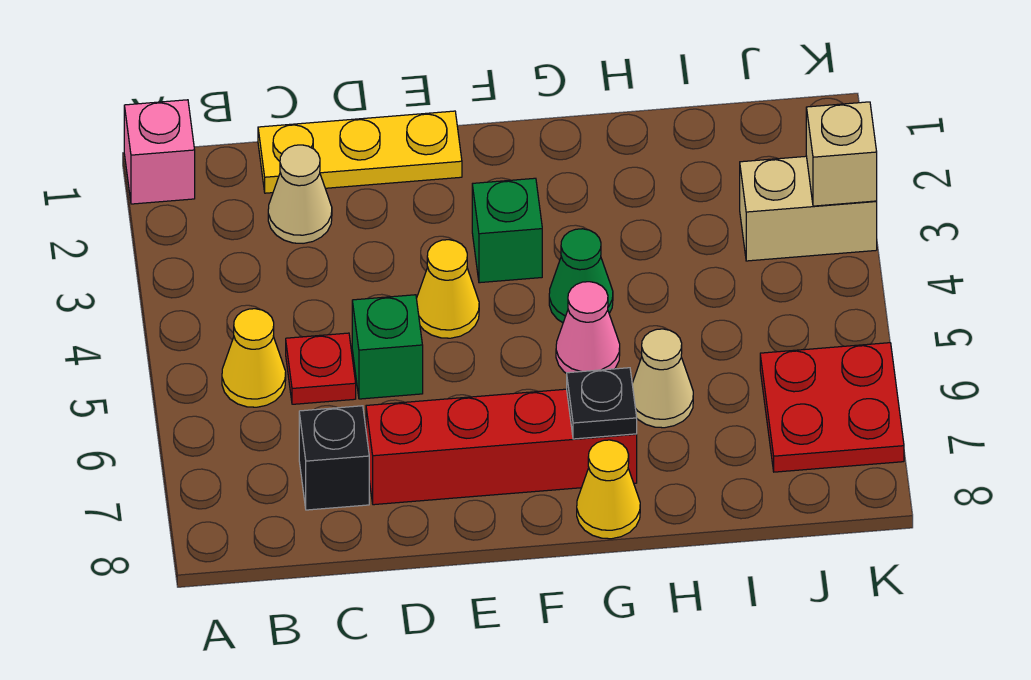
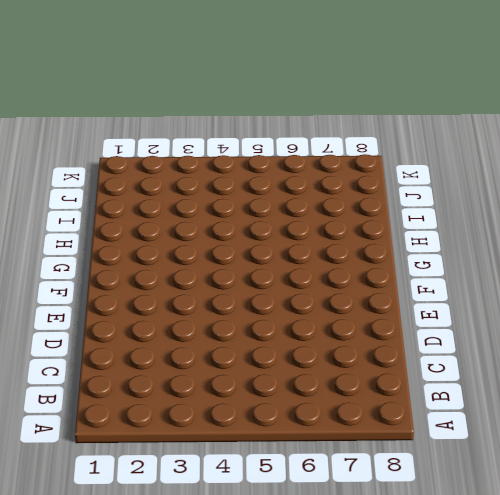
none -> pink 1x1 brick [124,100,195,204]
none -> yellow 1x1 cone [222,309,286,407]
none -> yellow 1x3 plate [258,111,462,193]

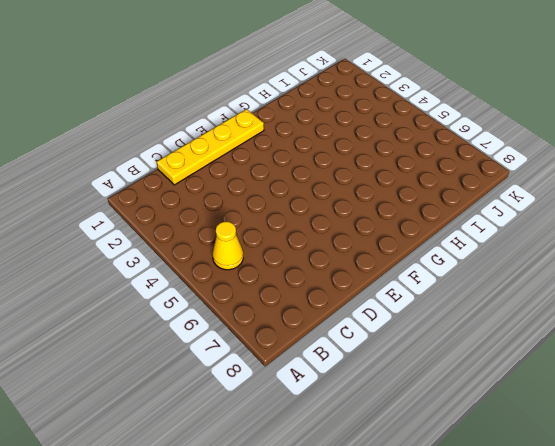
yellow 1x4 plate [157,109,264,185] -> yellow 1x3 plate [258,111,462,193]
none -> pink 1x1 brick [124,100,195,204]
none -> tan 1x1 cone [268,145,332,243]
none -> red 1x1 plate [286,333,356,404]

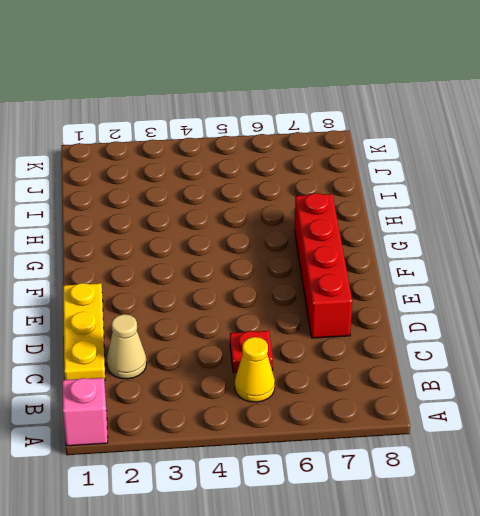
none -> black 1x1 brick [299,406,369,510]
none -> green 1x1 brick [352,295,423,399]
none -> yellow 1x1 cone [417,240,479,338]

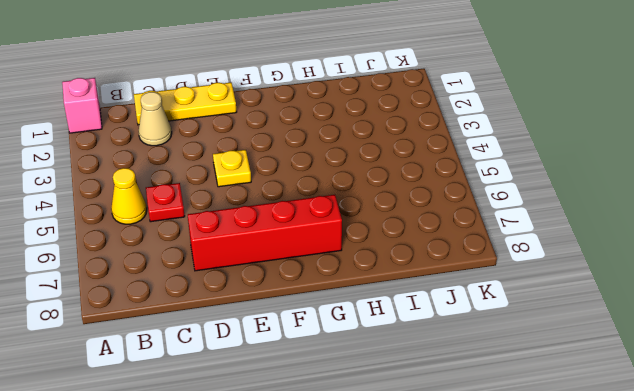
yellow 1x1 plate [213,150,251,187] -> yellow 1x1 cone [417,240,479,338]
none -> black 1x1 brick [299,406,369,510]
none -> green 1x1 brick [352,295,423,399]
none -> green 1x1 brick [472,178,542,283]

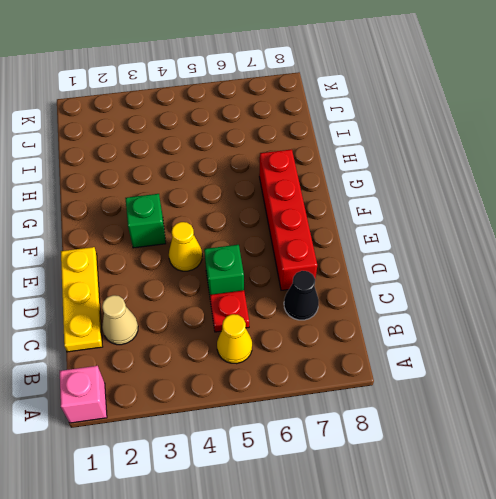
black 1x1 cone [284,271,319,320] -> black 1x1 brick [299,406,369,510]
none -> green 1x1 cone [549,229,613,323]
none -> pink 1x1 cone [556,282,620,374]
none -> yellow 1x1 cone [577,440,640,539]

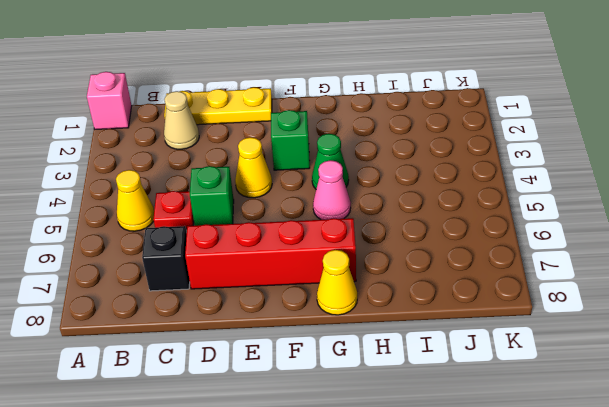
none -> tan 1x1 cone [632,329,693,428]
none -> tan 1x2 brick [740,156,877,261]
none -> red 2x2 plate [760,343,904,472]

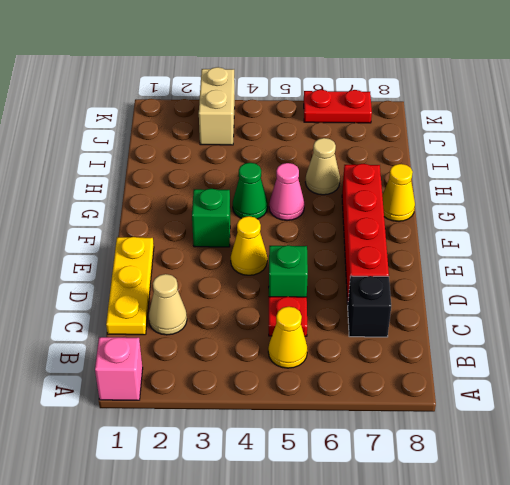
red 1x2 plate [304,90,372,123] -> red 2x2 plate [760,343,904,472]
none -> black 1x1 plate [567,368,637,439]
none -> tan 1x1 brick [806,102,877,206]

